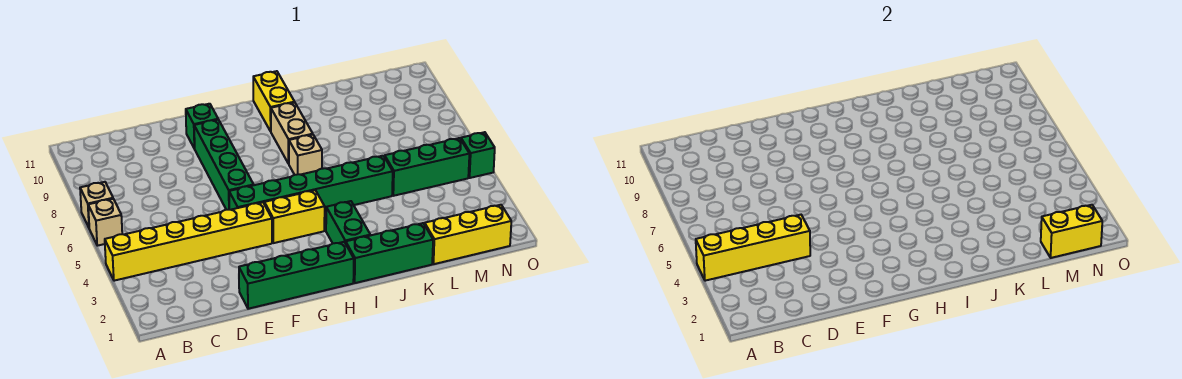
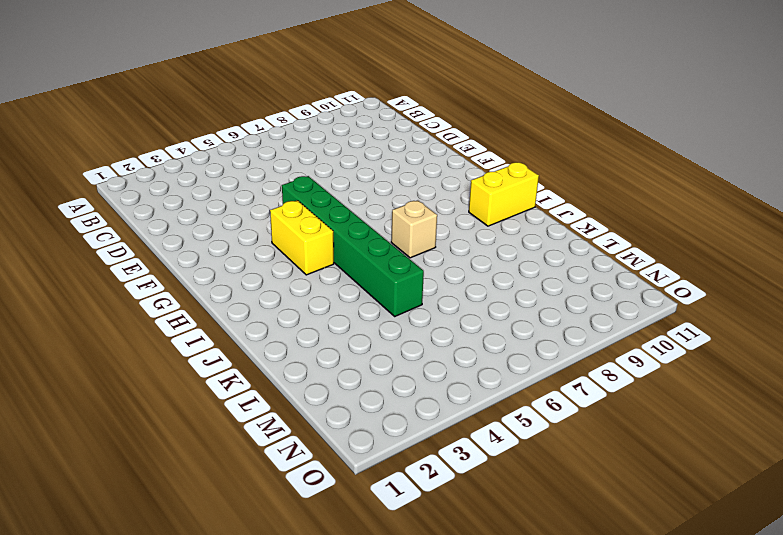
none -> yellow 1x6 brick [105,202,272,281]
none -> tan 1x1 brick [88,199,122,246]
none -> tan 1x1 brick [80,182,113,227]

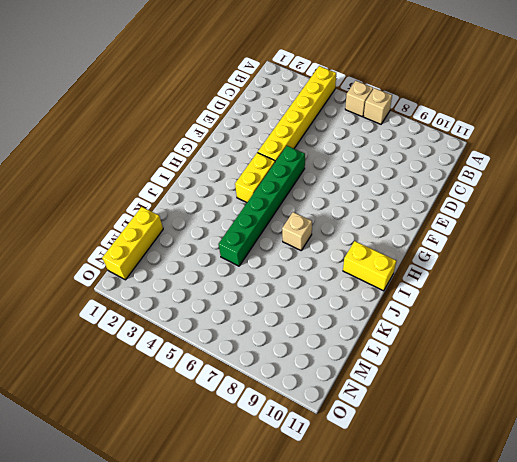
none -> green 1x4 brick [239,242,354,309]
none -> green 1x4 brick [194,120,253,210]
none -> green 1x1 brick [186,104,218,149]

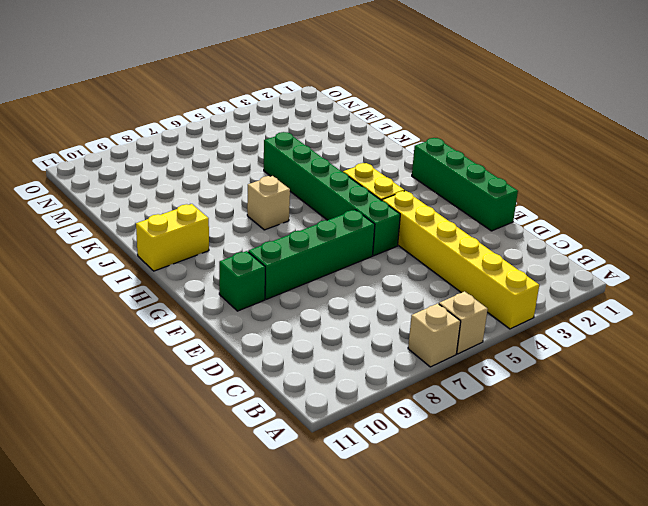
none -> green 1x3 brick [346,223,433,283]
none -> green 1x2 brick [326,201,370,243]
none -> tan 1x2 brick [271,103,313,164]

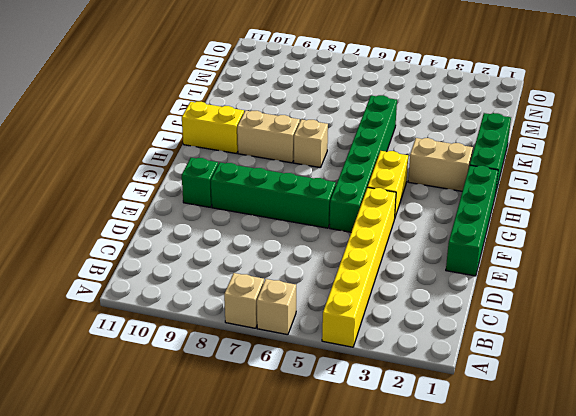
tan 1x2 brick [408,138,473,191] -> green 1x2 brick [326,201,370,243]
none -> yellow 1x3 brick [425,205,511,264]
none -> green 1x3 brick [385,138,469,196]
none -> green 1x1 brick [461,132,495,178]

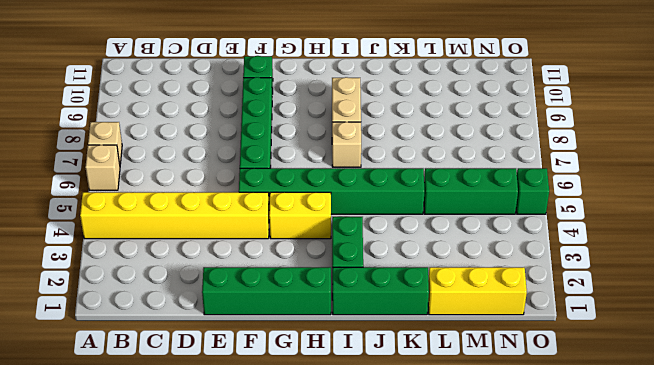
none -> yellow 1x2 brick [253,71,295,131]
none -> yellow 1x4 brick [696,215,810,281]
none -> yellow 1x2 brick [1041,205,1102,258]

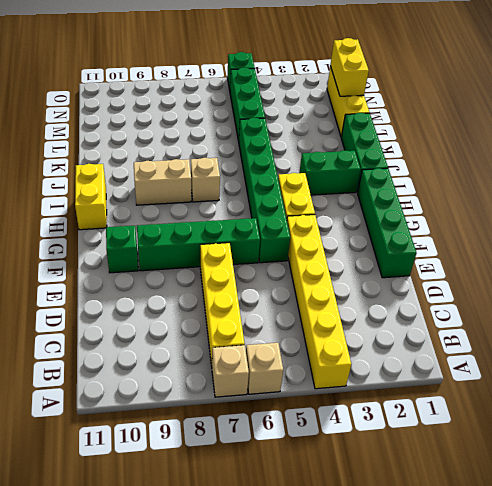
yellow 1x4 brick [200,243,245,366] -> yellow 1x4 brick moved to [696,215,810,281]
yellow 1x2 brick [75,164,107,230] -> yellow 1x2 brick turned to [253,71,295,131]

